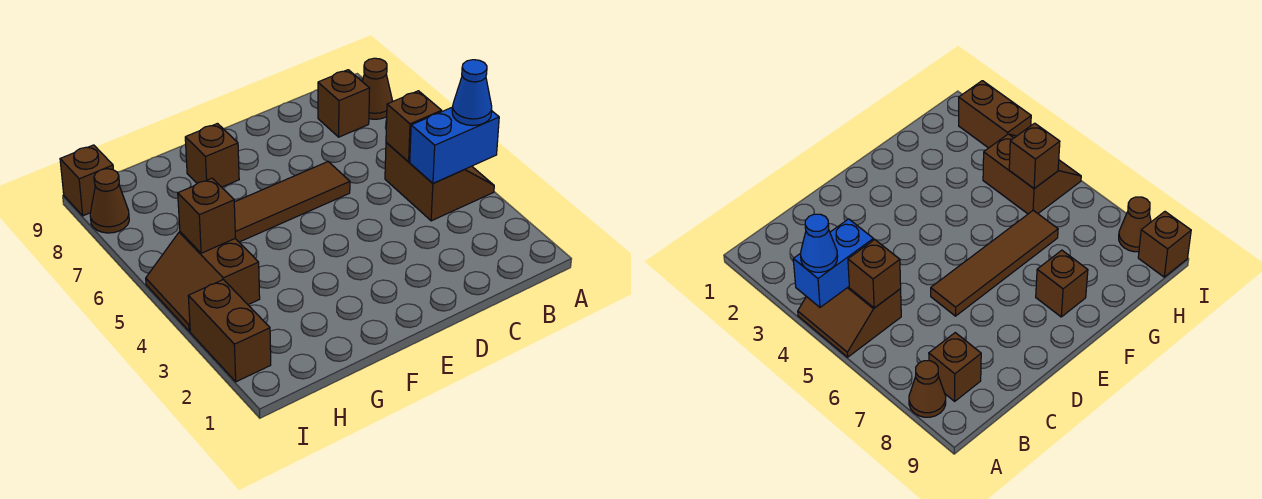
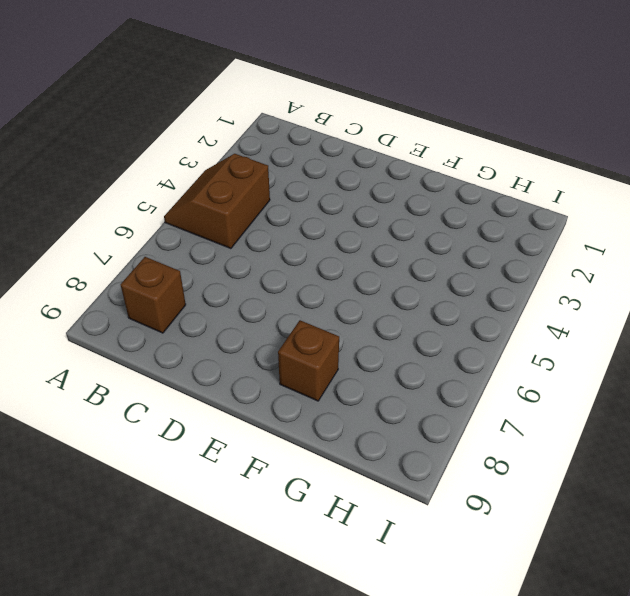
none -> brown 1x1 cone [362,58,393,119]
none -> brown 1x4 tile [234,162,350,242]
none -> brown 2x2 slope [146,232,260,331]

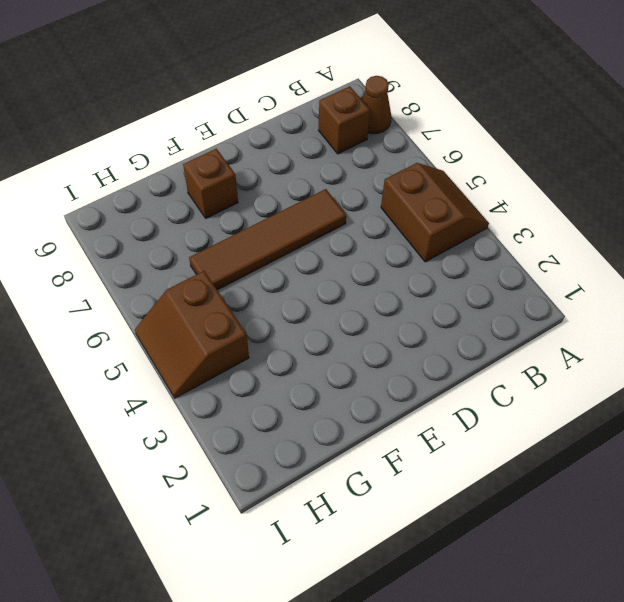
none -> brown 1x2 brick [188,280,271,382]
none -> brown 1x1 cone [90,169,129,233]
none -> brown 1x1 brick [60,145,113,216]

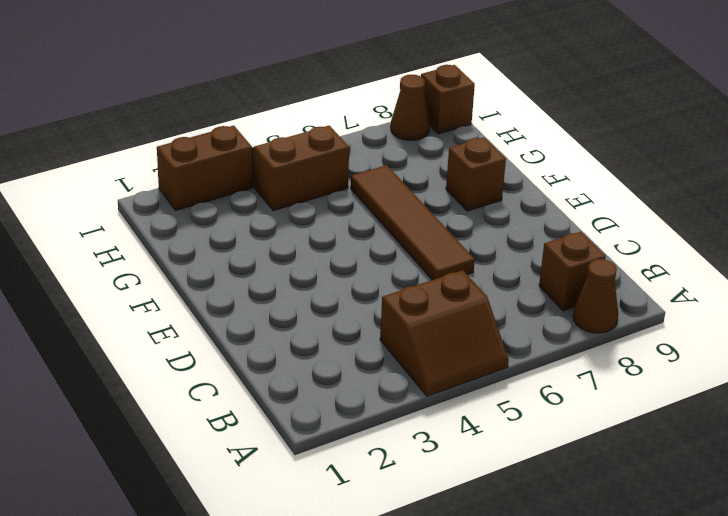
none -> blue 1x2 brick [410,108,499,183]
none -> brown 1x1 brick [386,91,442,162]
none -> brown 1x1 brick [178,178,235,253]

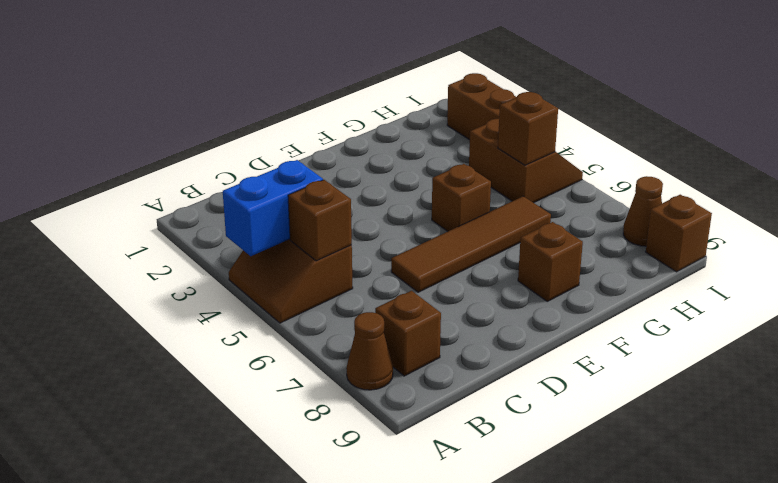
brown 1x1 brick [432,164,491,231] -> none
none -> blue 1x1 cone [452,60,492,126]

